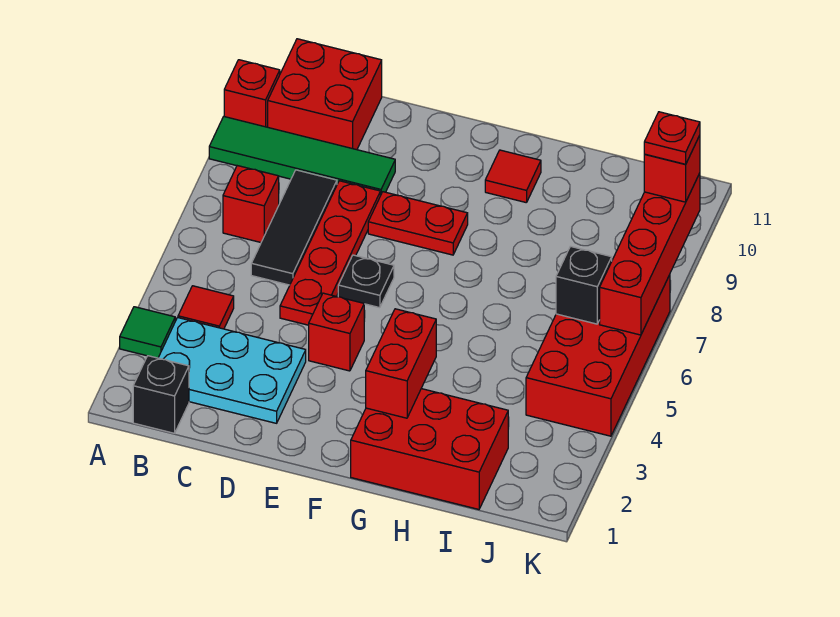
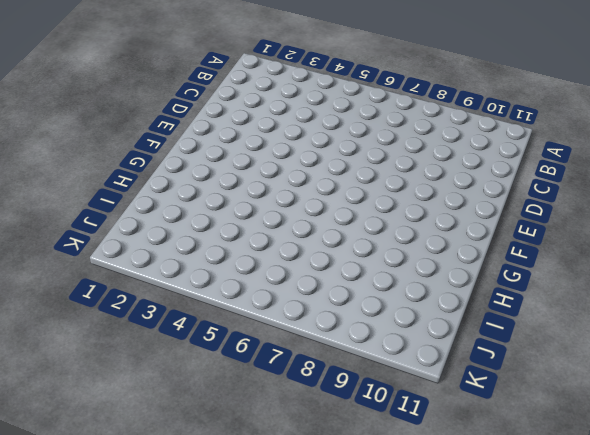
none -> green 1x1 tile [120,307,175,358]
none -> green 1x4 tile [209,117,395,196]
none -> red 1x1 brick [224,60,280,127]

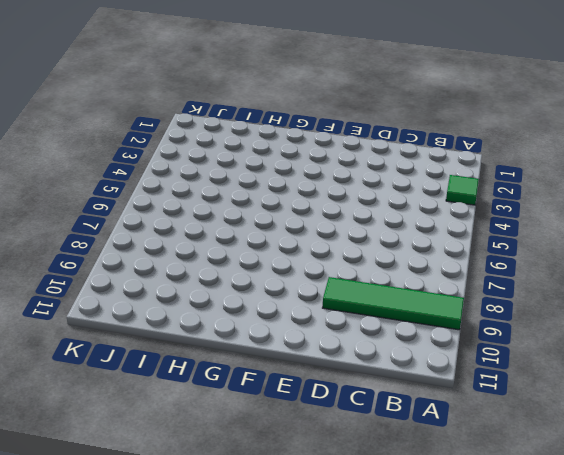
none -> red 1x1 brick [224,60,280,127]
none -> black 1x1 brick [133,356,189,433]
none -> cyan 2x3 plate [158,318,306,423]

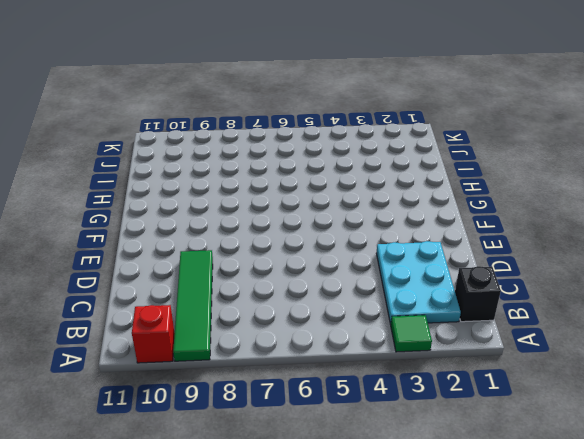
none -> red 1x1 tile [178,286,234,329]
none -> red 1x1 brick [223,166,279,242]
none -> red 2x2 brick [268,39,382,150]

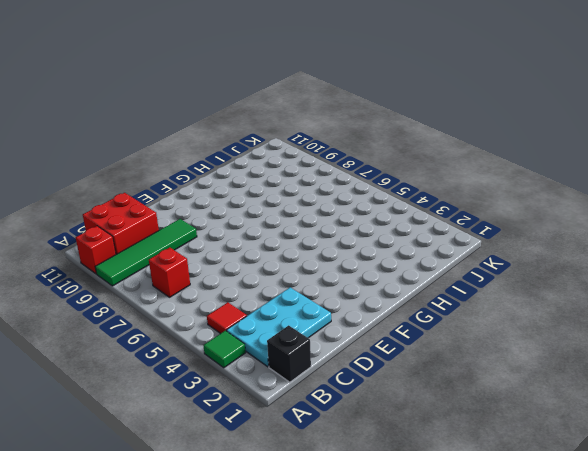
none -> black 1x3 tile [251,170,337,285]
none -> red 1x4 plate [280,181,380,325]
none -> red 1x1 brick [309,293,364,371]

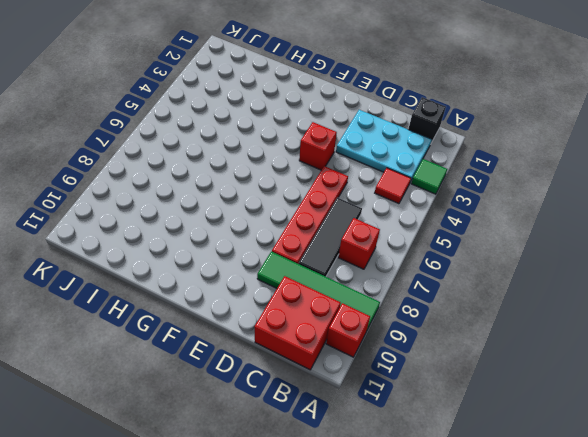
none -> black 1x1 plate [338,255,394,308]
none -> red 1x2 plate [368,192,468,255]
none -> red 2x3 brick [351,389,508,509]

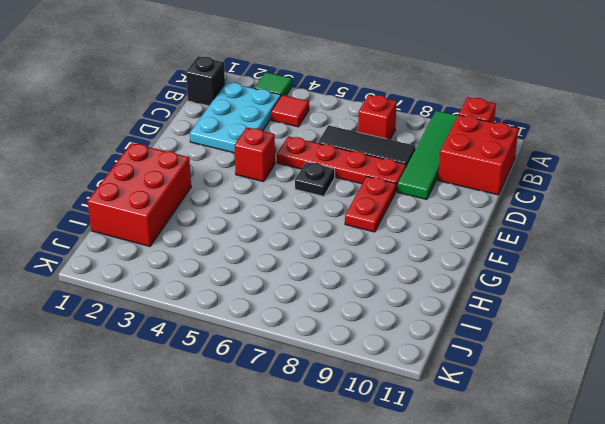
none -> red 1x1 tile [485,150,541,203]
none -> red 2x4 brick [526,259,670,436]
none -> red 1x2 brick [366,309,436,418]

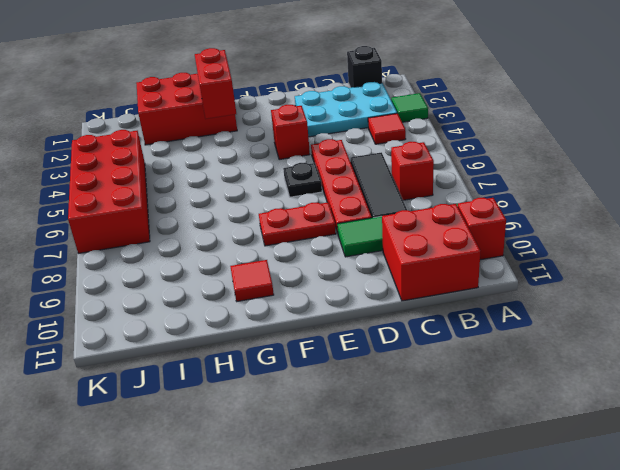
none -> black 1x1 brick [556,246,612,324]
none -> red 1x4 brick [600,173,700,335]
none -> red 1x1 brick [644,135,700,202]

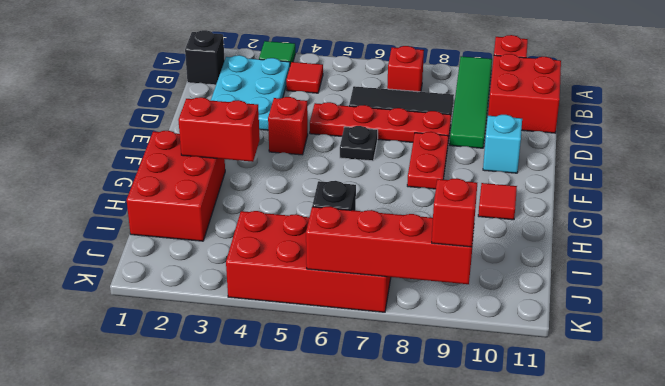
cyan 1x1 brick [483,115,522,173] -> none
none -> red 1x1 plate [644,112,700,164]

